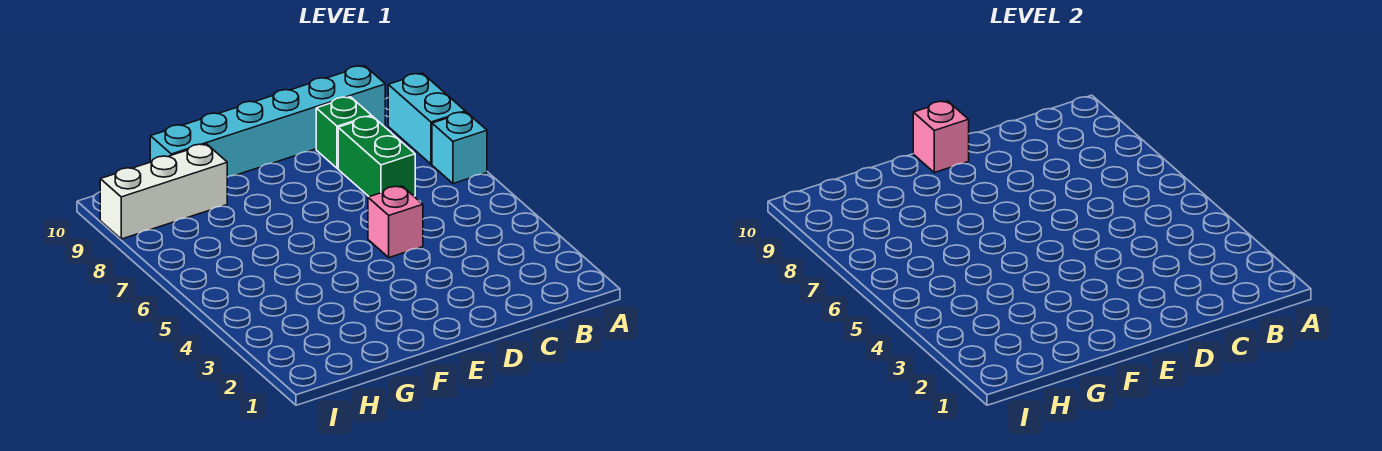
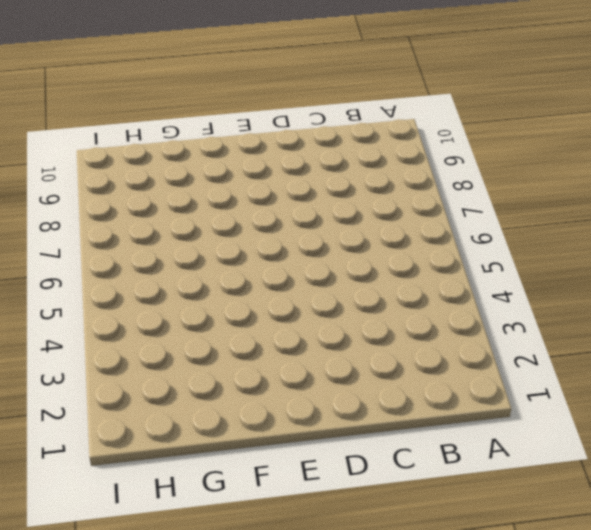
none -> cyan 1x1 brick [432,112,487,183]
none -> cyan 1x2 brick [388,73,465,164]

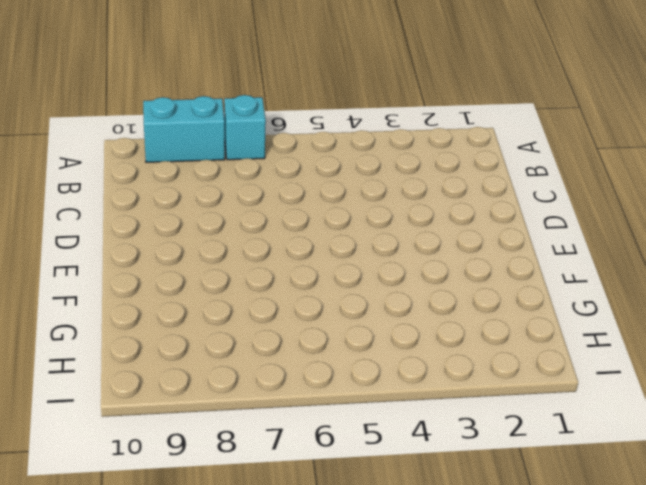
none -> cyan 1x6 brick [150,66,385,177]
none -> green 1x2 brick [338,116,415,197]

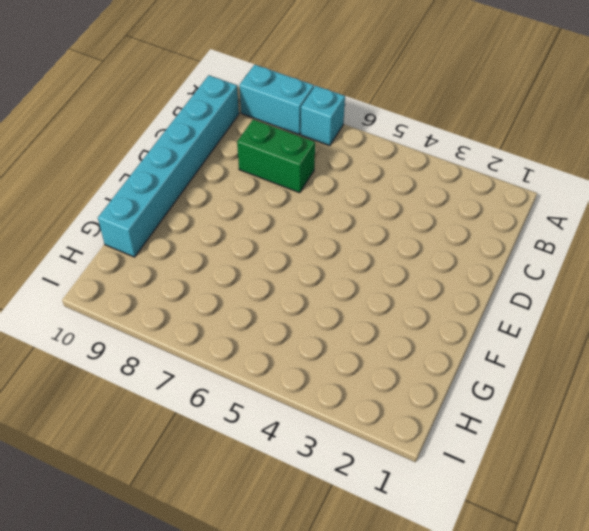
none -> green 1x1 brick [316,97,371,168]
none -> pink 1x1 brick [368,186,423,258]

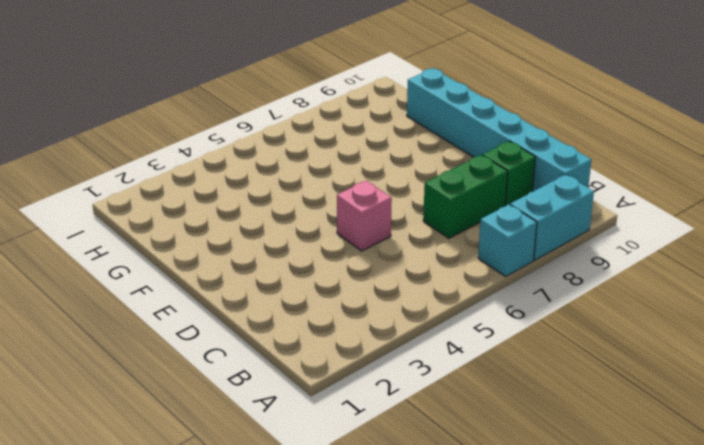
none -> white 1x3 brick [100,144,227,239]
none -> pink 1x1 brick [913,101,969,173]

